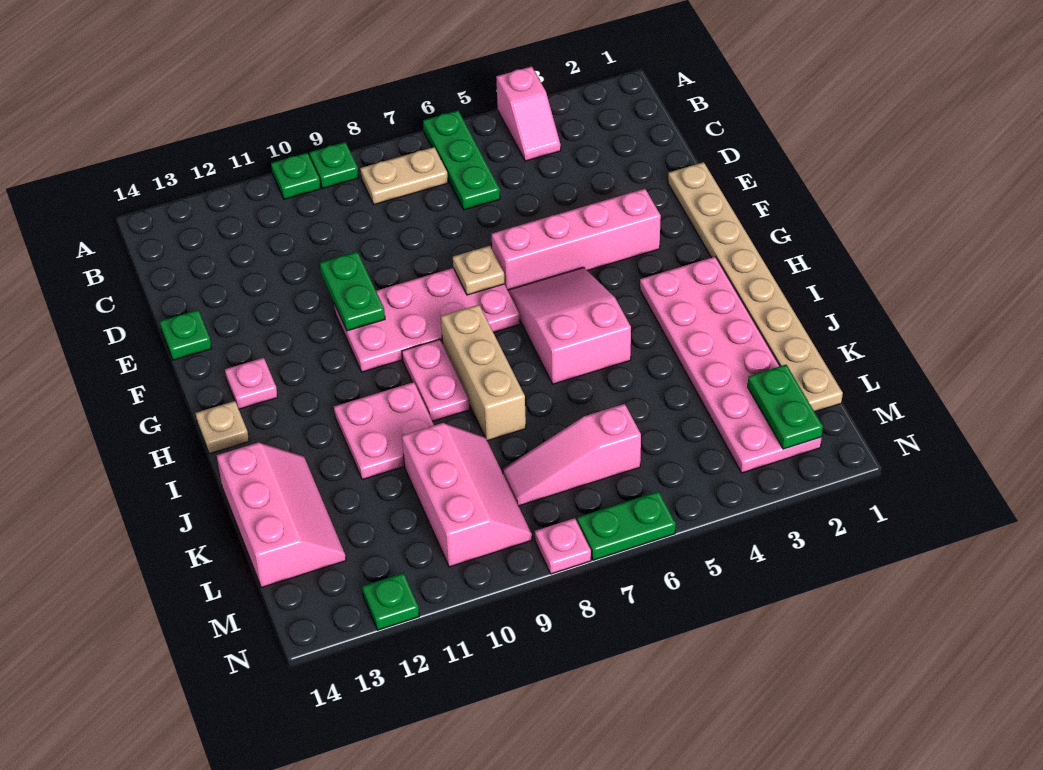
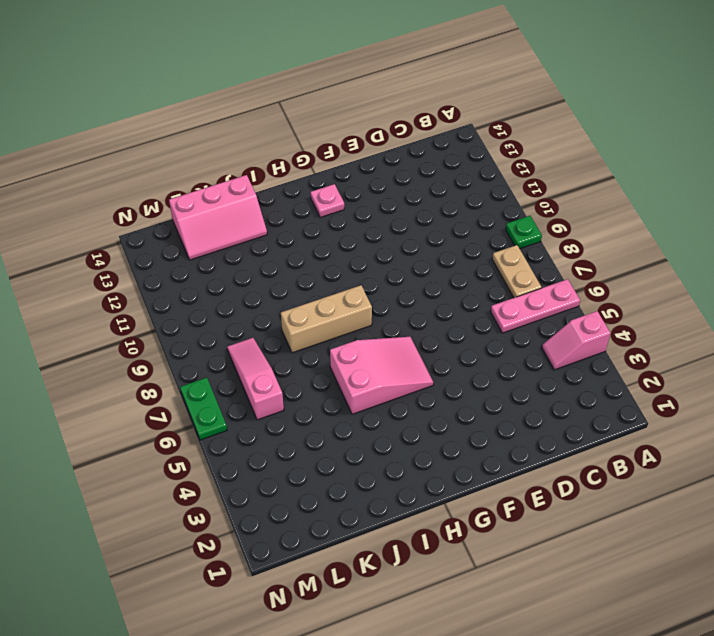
pink 1x3 plate [491,279,580,333] -> green 1x3 plate [423,110,500,210]
none -> green 1x1 plate [271,153,321,199]
none -> tan 1x8 plate [668,162,843,412]
none -> green 1x1 plate [160,310,212,360]

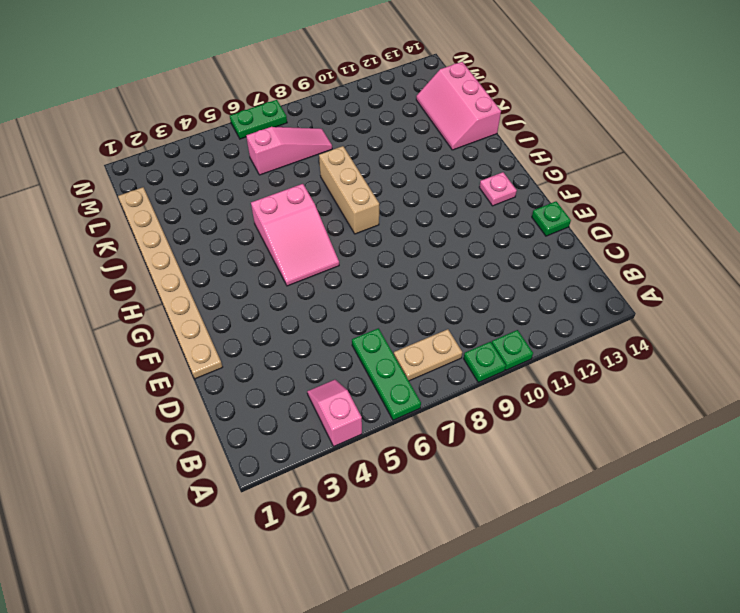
none -> pink 1x4 brick [491,189,661,290]
none -> pink 2x4 plate [334,268,520,372]
none -> pink 2x6 plate [640,257,822,473]

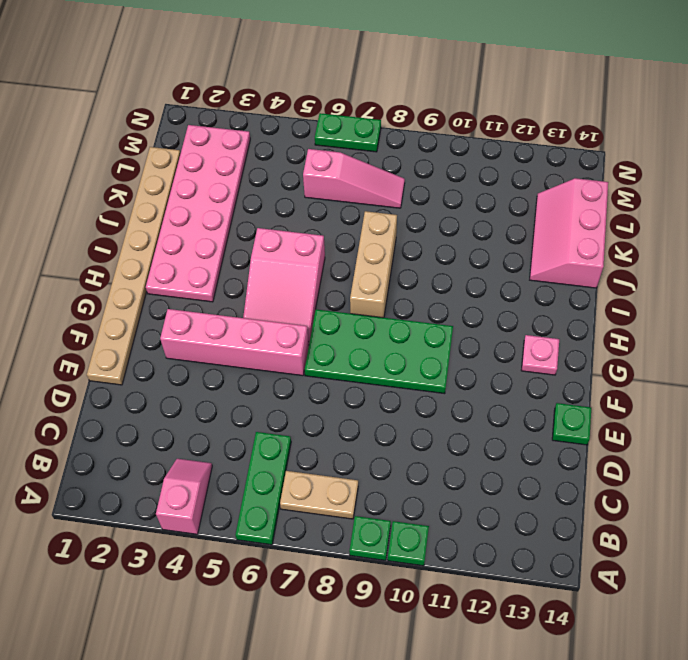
green 2x4 plate [305,309,453,394] -> pink 2x4 plate [334,268,520,372]
none -> pink 1x2 plate [402,339,470,421]
none -> tan 1x1 plate [195,401,249,454]
none -> pink 2x2 plate [334,382,434,480]

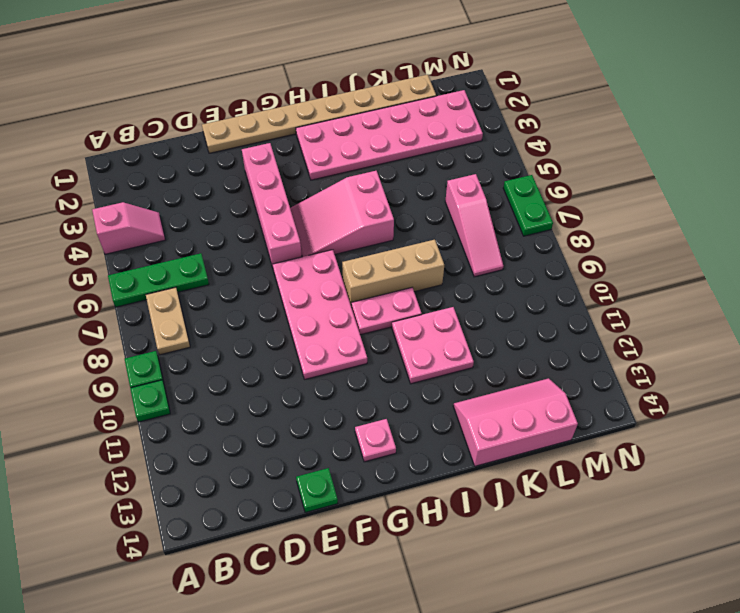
none -> tan 1x1 plate [195,401,249,454]
none -> pink 2x3 slope [402,423,532,567]
none -> pink 1x1 plate [535,518,591,574]

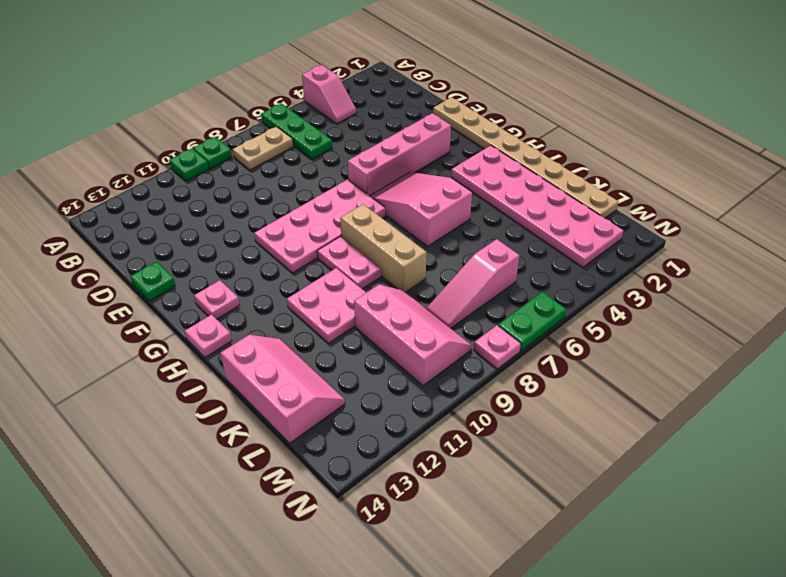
pink 1x1 plate [185,315,232,358] -> tan 1x1 plate [195,401,249,454]
none -> green 1x1 plate [362,573,419,630]
none -> green 1x2 plate [320,252,385,331]
none -> tan 1x1 plate [453,246,505,295]

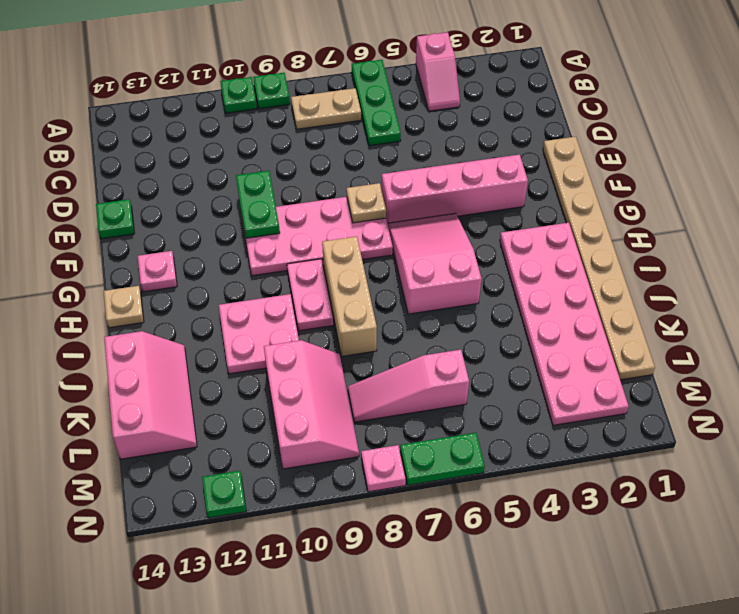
none -> green 1x2 plate [748,365,823,449]

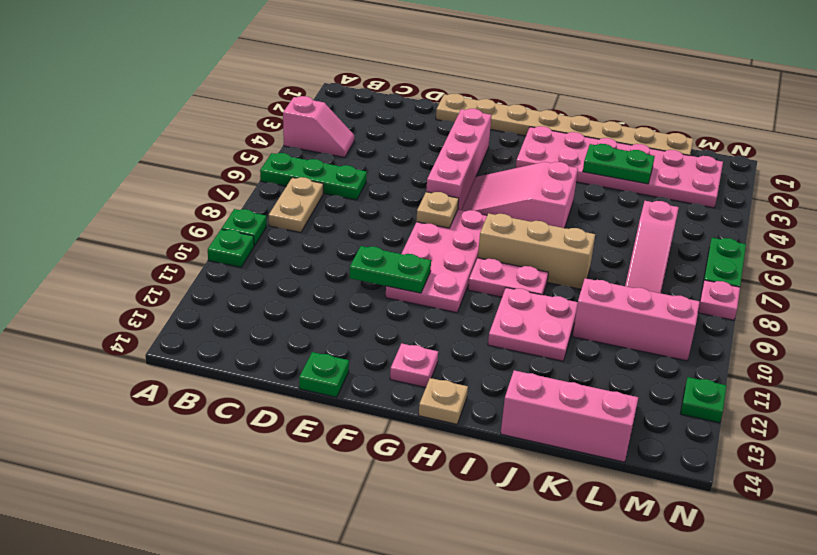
green 1x2 plate [583,144,655,184] -> green 1x2 plate moved to [748,365,823,449]

